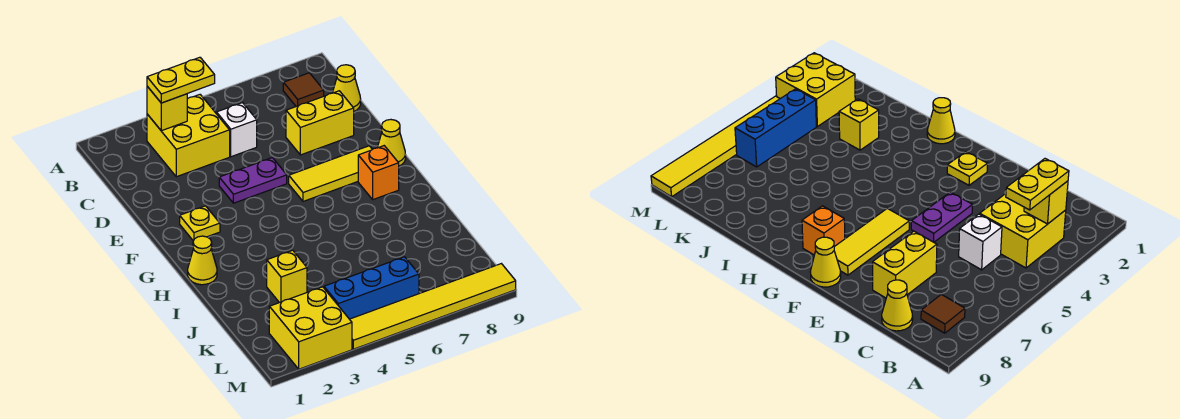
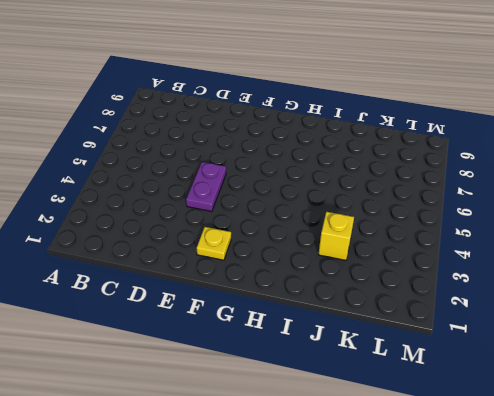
none -> yellow 2x2 brick [147,95,230,177]
none -> brown 1x1 tile [283,73,324,106]
none -> white 1x1 brick [217,103,257,157]

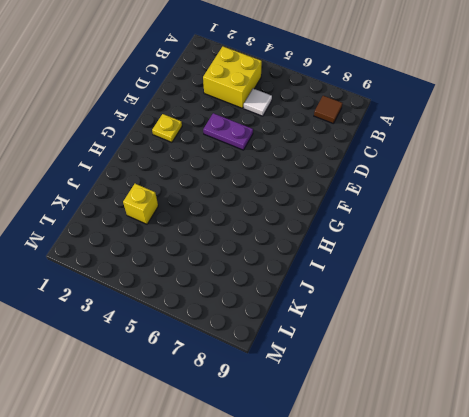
white 1x1 tile [244,89,272,116] -> white 1x1 brick [217,103,257,157]
none -> yellow 1x1 cone [333,65,361,111]
none -> yellow 1x2 brick [286,91,354,155]
none -> yellow 1x3 tile [289,146,372,201]

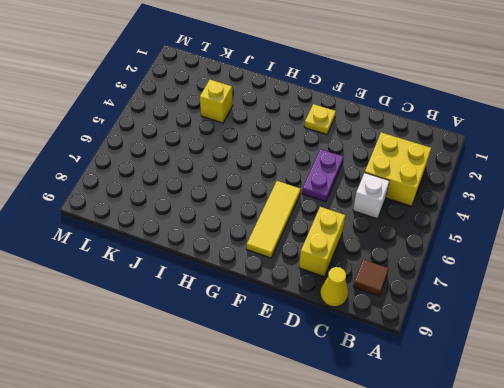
none -> yellow 1x1 cone [377,120,406,166]
none -> orange 1x1 brick [358,146,399,200]
none -> yellow 1x1 cone [188,236,217,285]

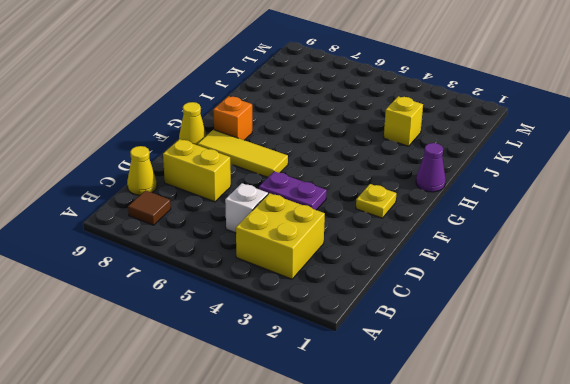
purple 1x1 cone [416,143,445,192] -> yellow 1x1 cone [188,236,217,285]
none -> yellow 2x2 brick [269,287,352,369]
none -> blue 1x3 brick [324,257,419,319]
none -> yellow 1x6 tile [350,264,516,349]

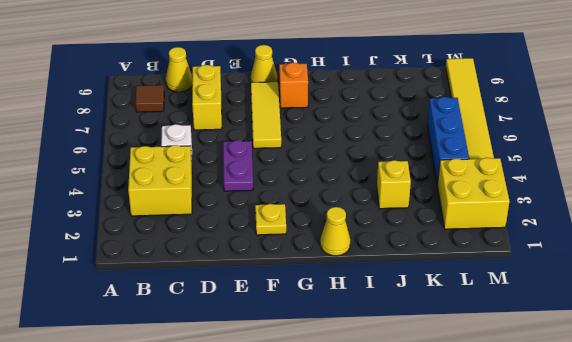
none -> yellow 1x1 brick [147,86,187,131]
none -> yellow 1x2 plate [147,57,215,103]

